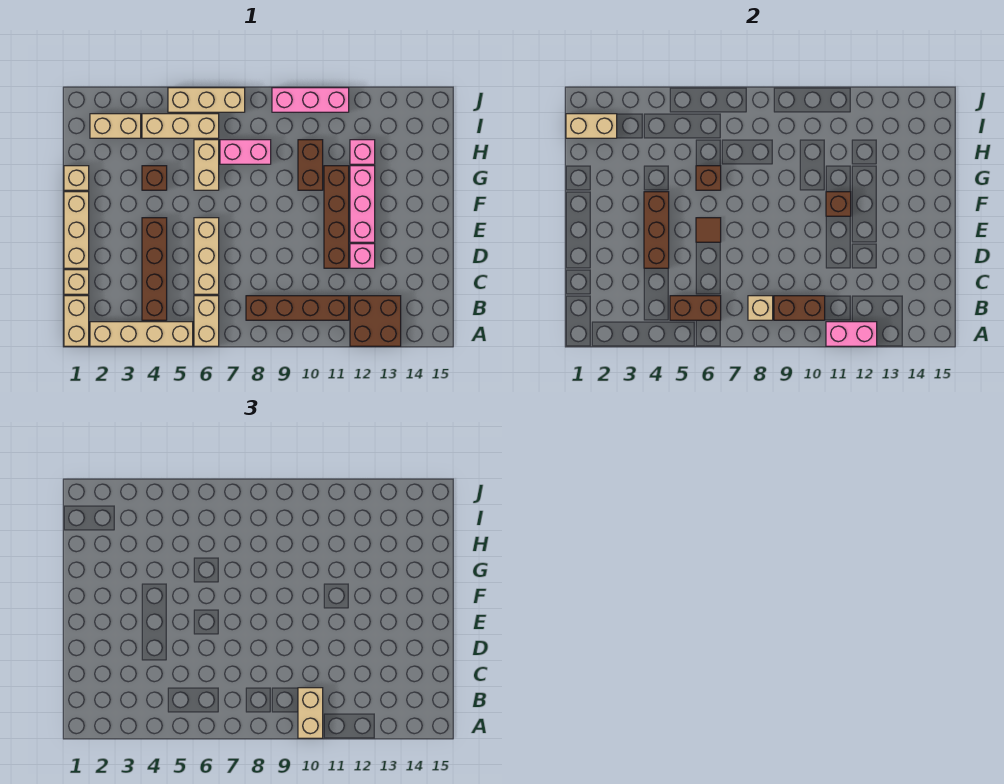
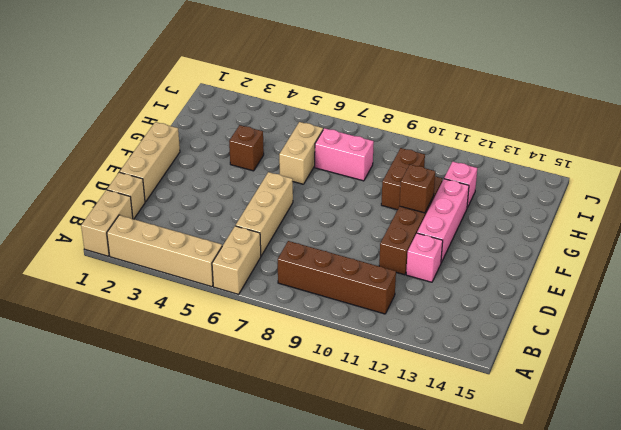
none -> brown 2x2 brick [350,296,401,346]
none -> brown 1x4 brick [142,218,167,320]
none -> tan 1x1 brick [64,166,89,190]
none -> tan 1x2 brick [90,114,141,138]

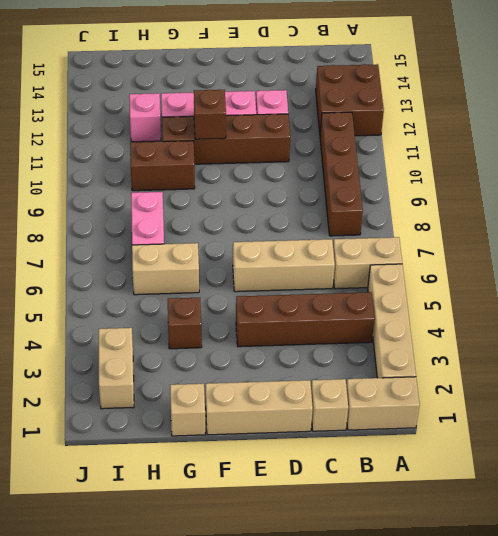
none -> tan 1x3 brick [142,114,219,138]
none -> tan 1x3 brick [168,88,245,112]
none -> pink 1x3 brick [272,88,349,112]
none -> pink 1x2 brick [826,322,877,346]

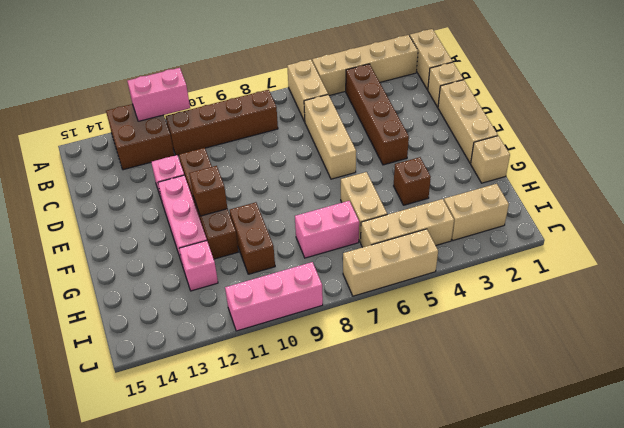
none -> brown 1x2 brick [670,296,721,320]
none -> tan 1x1 brick [748,296,773,320]
none -> brown 1x2 brick [774,296,825,320]
none -> brown 1x3 brick [644,192,669,268]

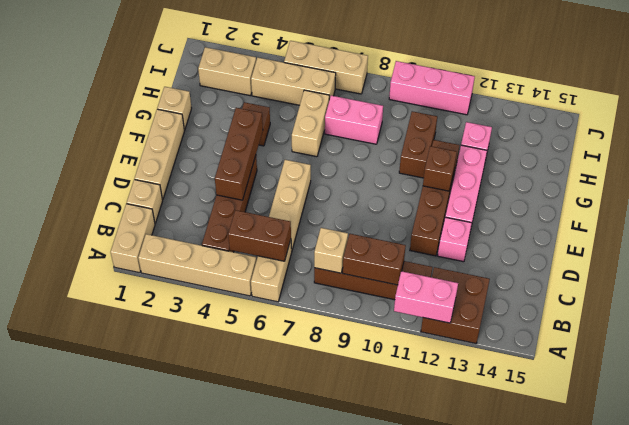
none -> brown 1x1 tile [696,218,721,242]
none -> brown 1x1 brick [696,166,721,190]
none -> tan 1x2 brick [566,114,617,138]
none -> tan 1x2 brick [298,688,323,738]

